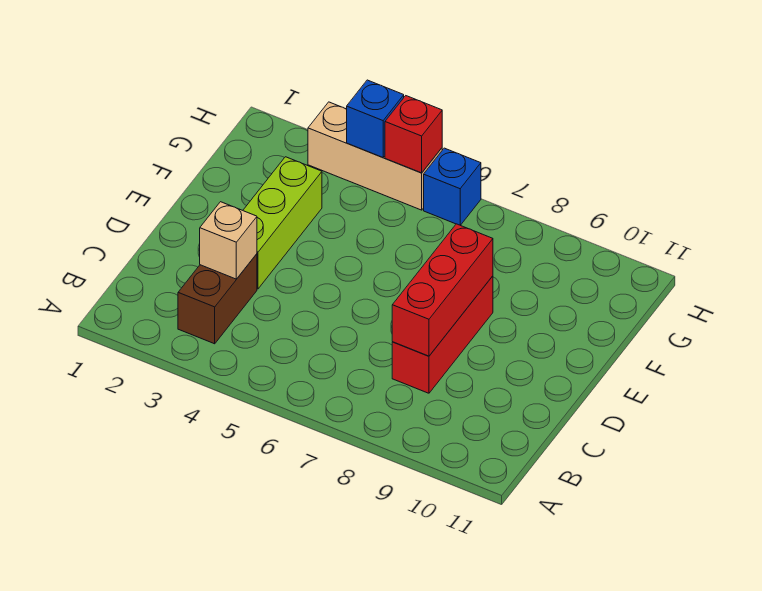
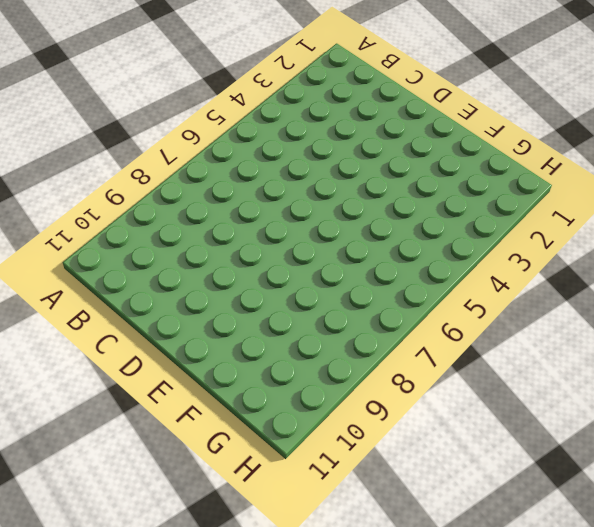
none -> brown 1x2 brick [178,254,257,344]
none -> red 1x3 brick [392,276,493,393]

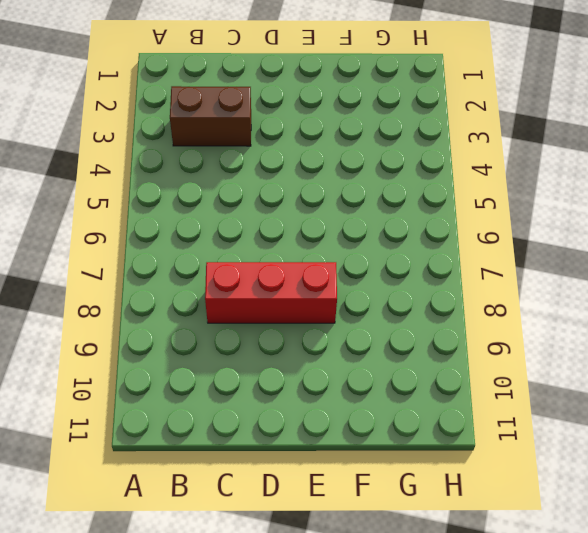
none -> lime 1x3 brick [243,157,322,289]
none -> tan 1x3 brick [308,102,442,210]

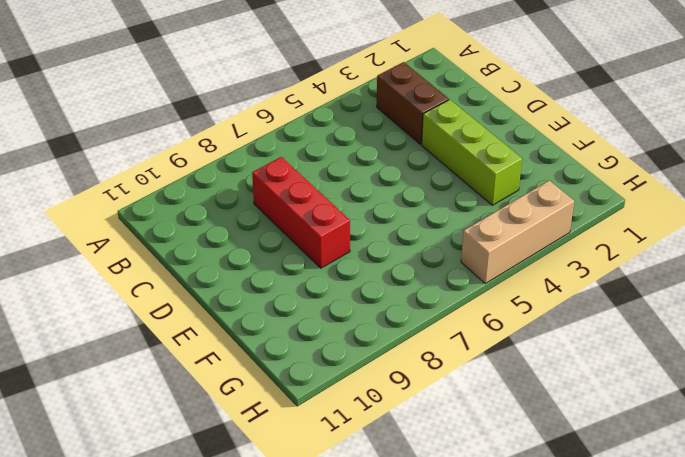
none -> blue 1x1 brick [424,148,481,225]
none -> tan 1x1 brick [200,202,257,279]

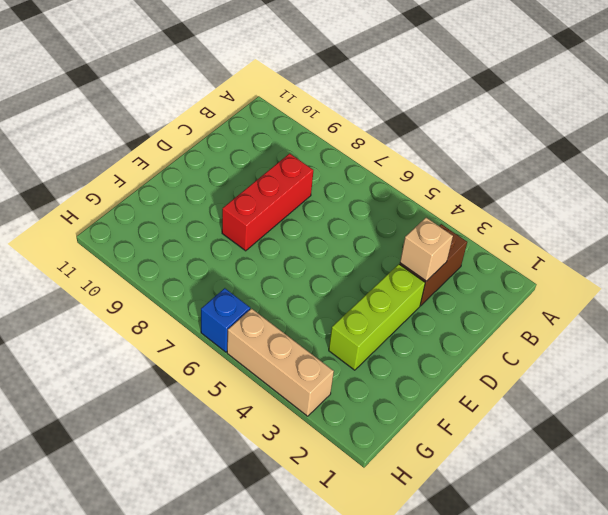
none -> red 1x3 brick [392,224,493,356]
none -> blue 1x1 brick [347,80,404,158]

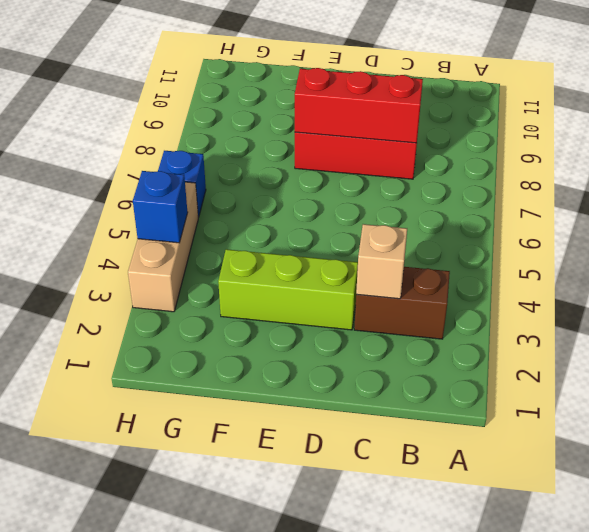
none -> red 1x1 brick [385,96,442,173]

